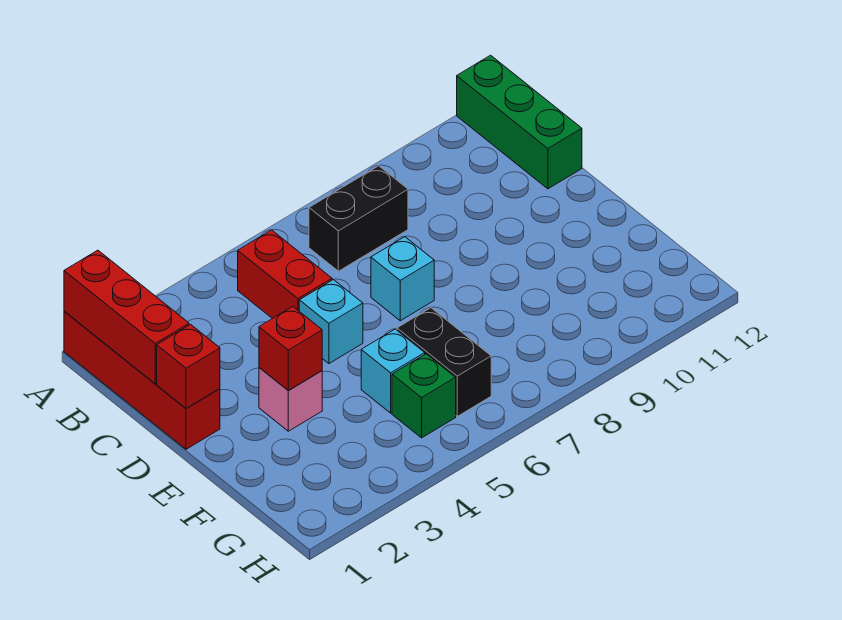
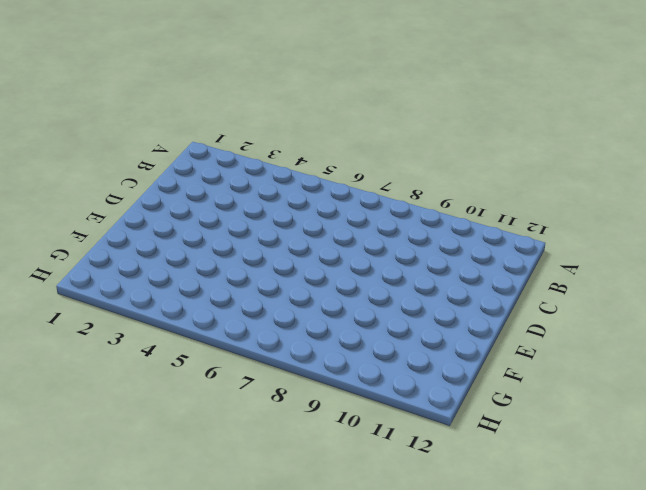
none -> red 1x4 brick [64,312,220,449]
none -> green 1x3 brick [457,55,582,189]
none -> red 1x2 brick [238,230,332,319]

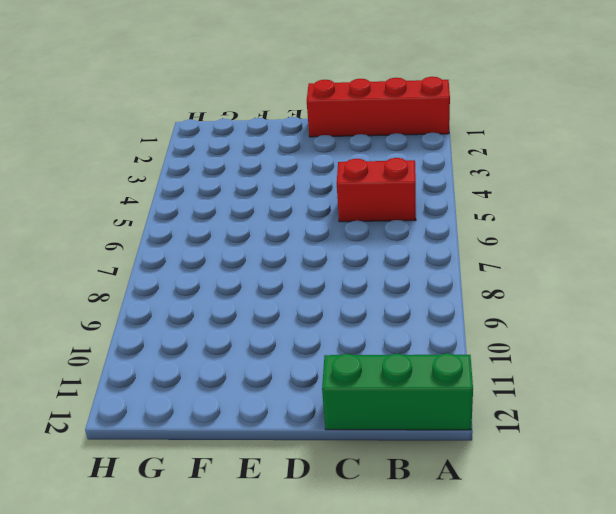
none -> black 1x2 brick [309,166,408,271]
none -> cyan 1x1 brick [299,280,363,364]
none -> cyan 1x1 brick [371,237,434,321]

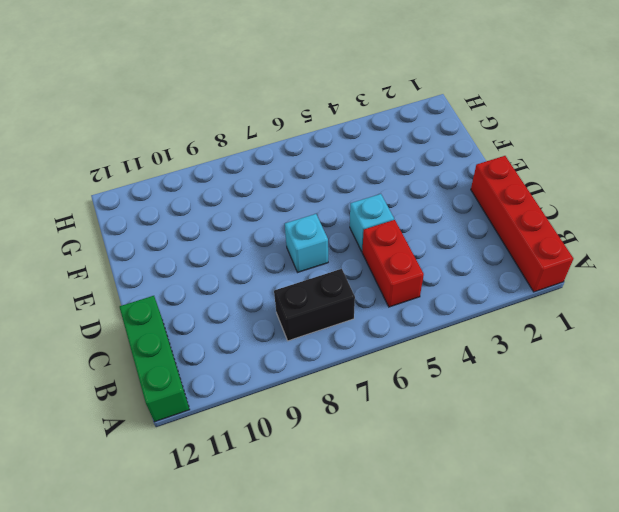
none -> pink 1x1 brick [259,368,322,431]
none -> cyan 1x1 brick [361,329,425,413]
none -> black 1x2 brick [397,308,491,416]

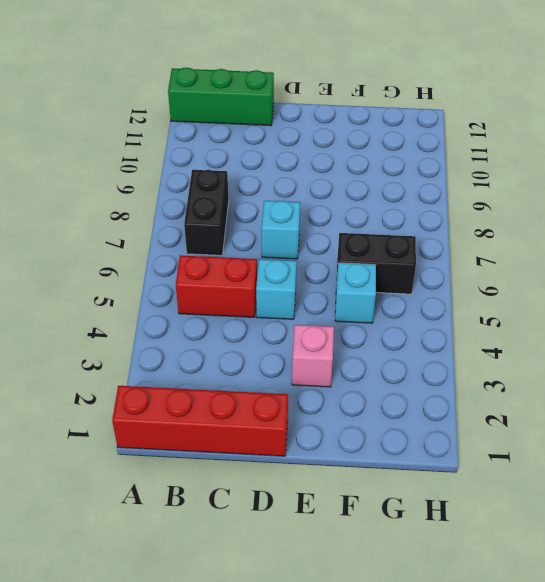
none -> green 1x1 brick [392,354,456,438]
none -> red 1x3 brick [64,250,189,384]
none -> red 1x1 brick [157,325,220,408]

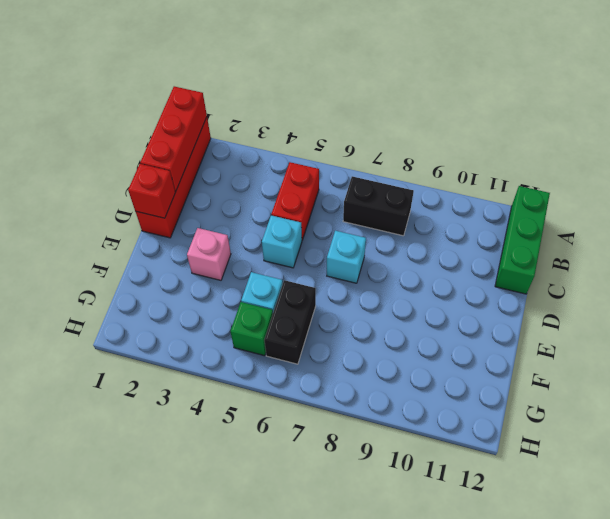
none -> red 1x1 brick [259,307,322,390]

